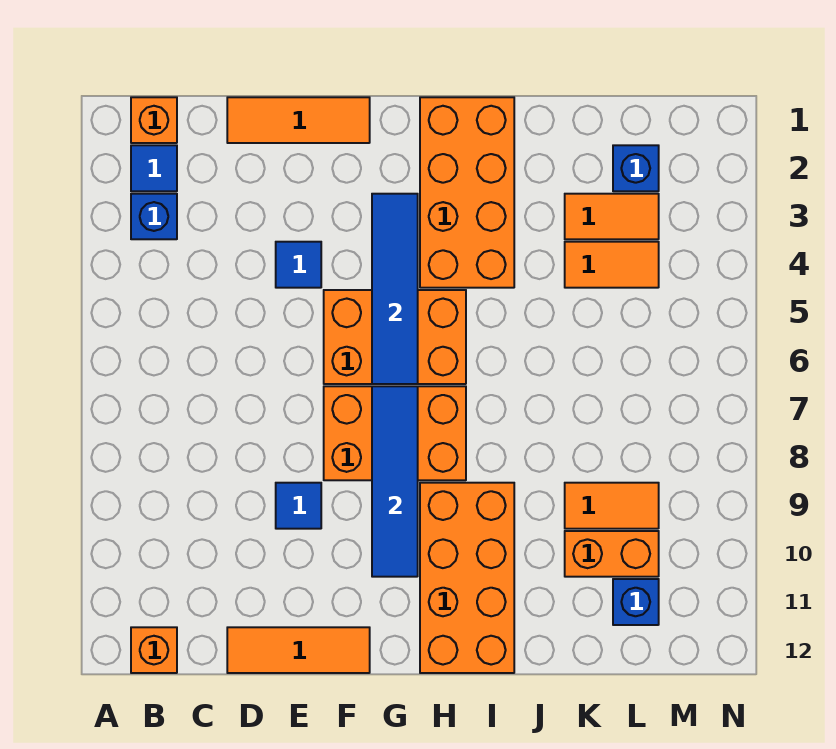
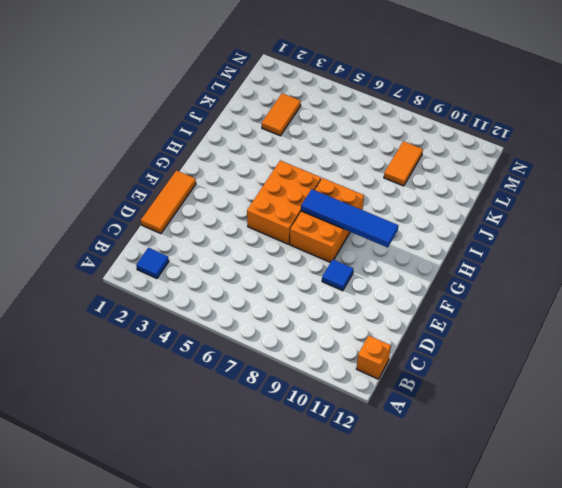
none -> orange 1x1 brick [131,97,177,143]
none -> blue 1x1 brick [131,194,177,239]
none -> orange 1x3 tile [227,627,370,673]

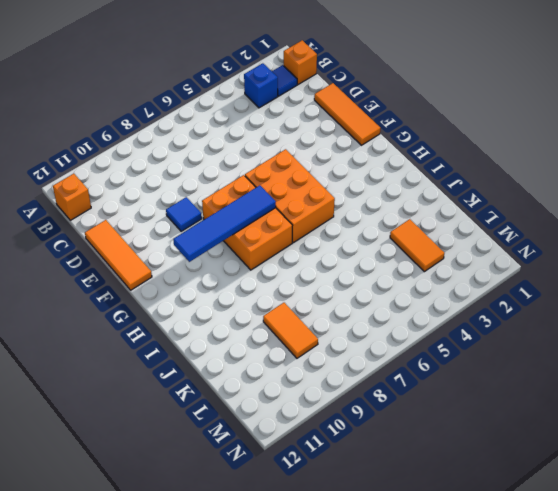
none -> blue 1x1 tile [276,242,321,288]
none -> orange 2x4 brick [420,97,514,288]
none -> orange 2x4 brick [420,483,514,673]

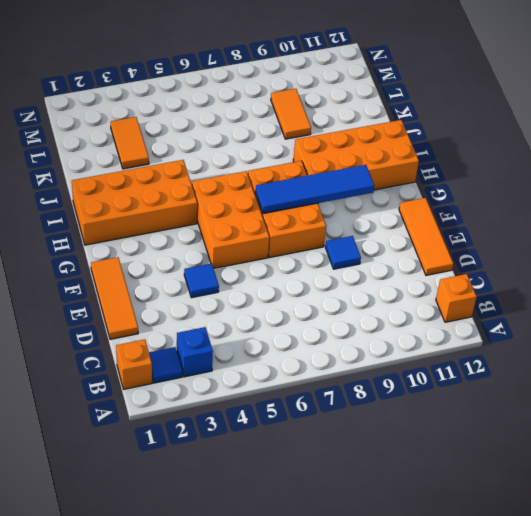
none -> orange 1x2 tile [565,242,659,288]
none -> orange 1x2 brick [565,531,659,577]
none -> blue 1x1 brick [613,145,659,191]

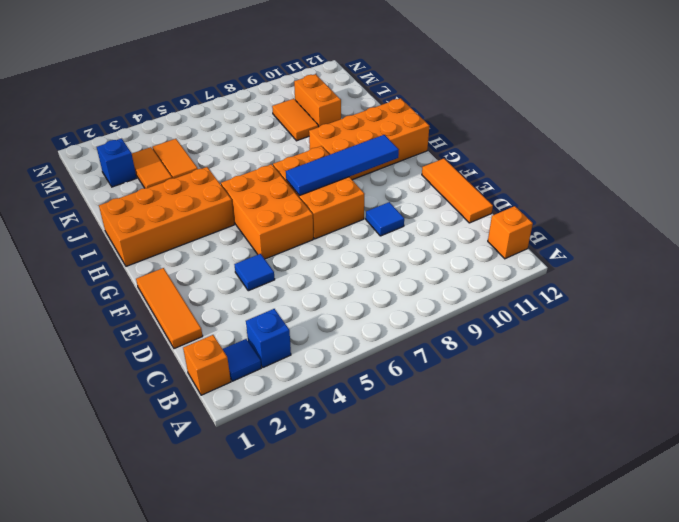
none -> blue 1x1 brick [613,579,659,625]
none -> blue 1x4 tile [372,194,418,384]

